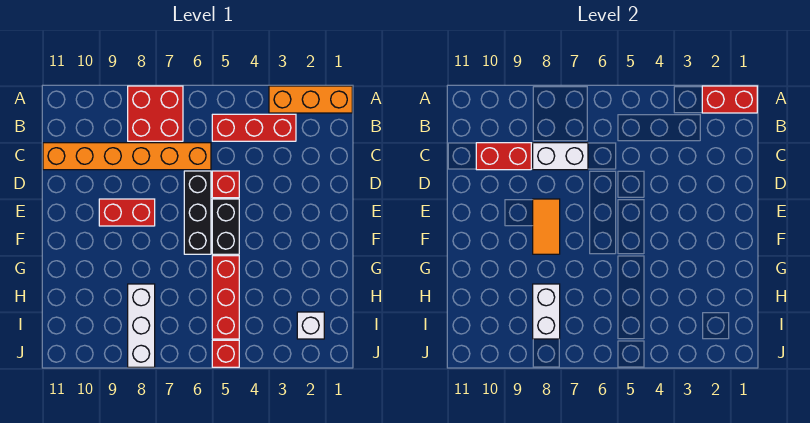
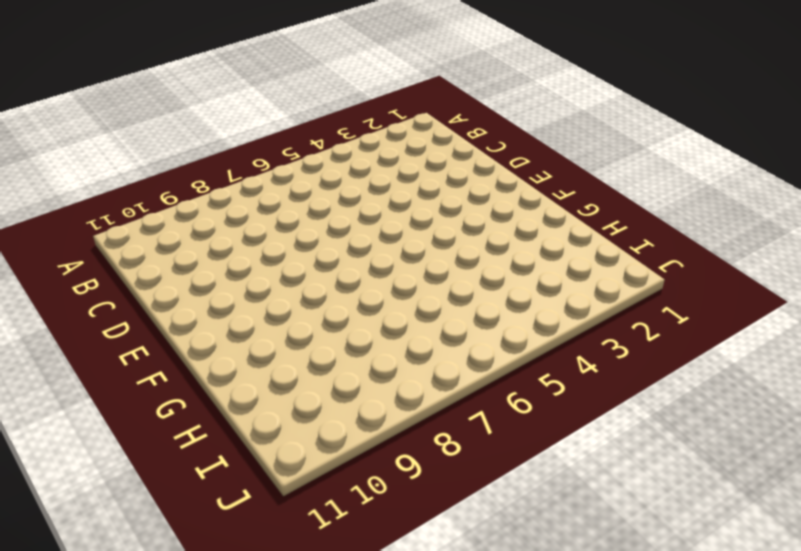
none -> orange 1x3 brick [269,86,352,113]
none -> red 2x2 brick [128,86,183,141]
none -> red 1x3 brick [212,114,296,141]

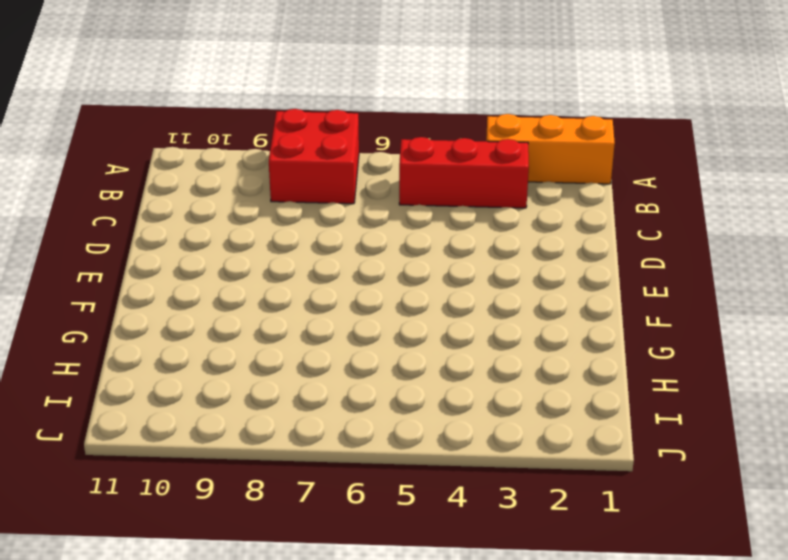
none -> orange 1x6 brick [43,143,211,170]
none -> red 1x1 brick [212,171,239,198]
none -> black 1x3 brick [184,171,211,254]

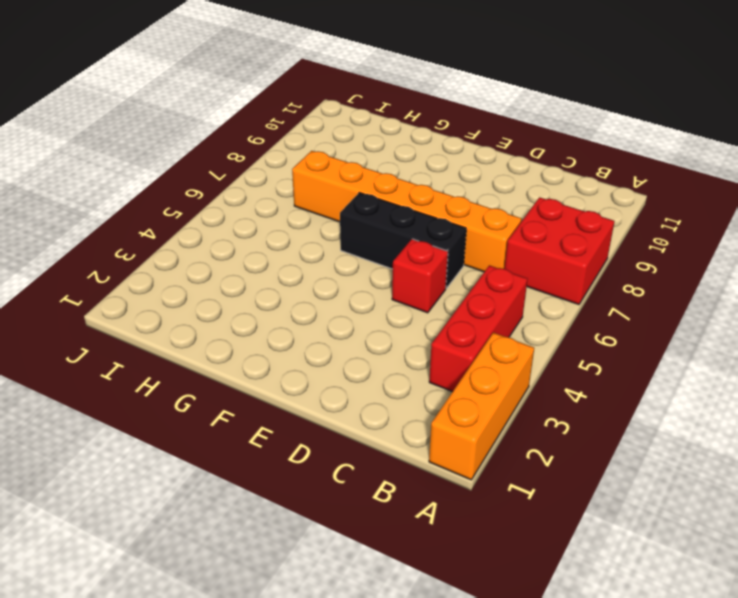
orange 1x6 brick [292,151,521,272] -> orange 1x6 brick turned to [43,143,211,170]
none -> black 1x2 brick [212,199,239,254]
none -> red 1x2 brick [99,199,155,226]
none -> red 1x3 brick [212,256,239,339]

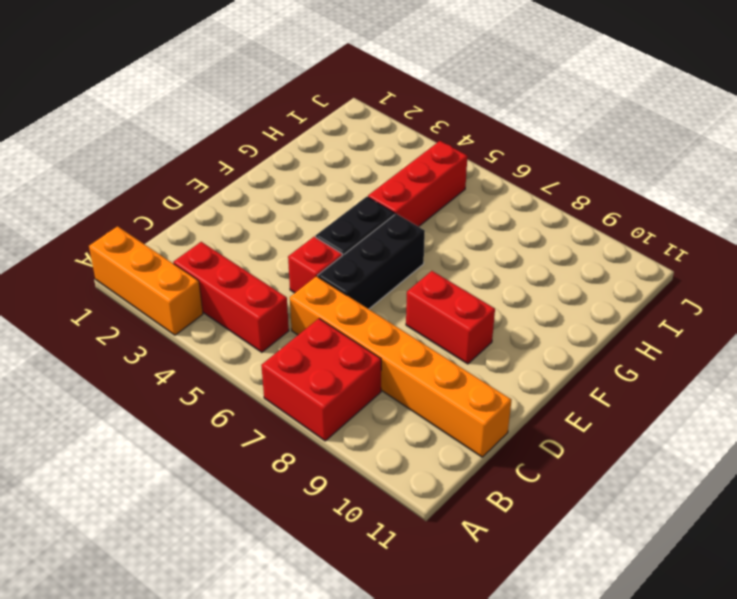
none -> white 1x3 brick [128,284,155,367]
none -> white 1x1 brick [297,312,324,339]
none -> red 1x1 brick [212,340,239,367]

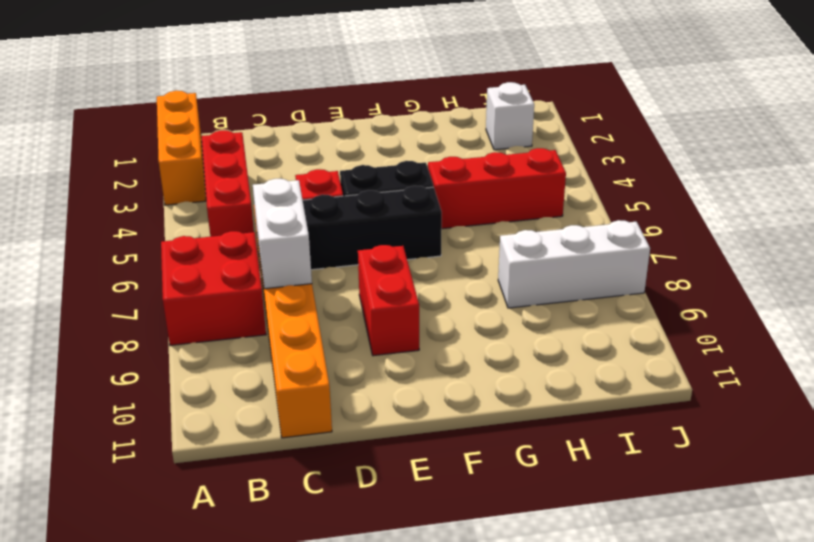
none -> red 1x1 brick [212,340,239,367]
none -> red 1x2 brick [702,86,757,113]
none -> red 1x2 brick [476,143,531,170]

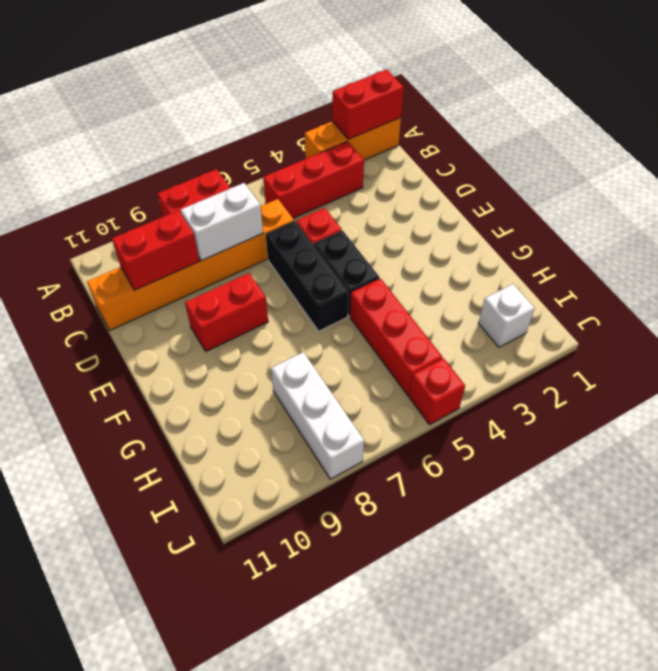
none -> orange 1x2 tile [533,199,560,254]
none -> white 1x2 brick [533,284,560,339]

